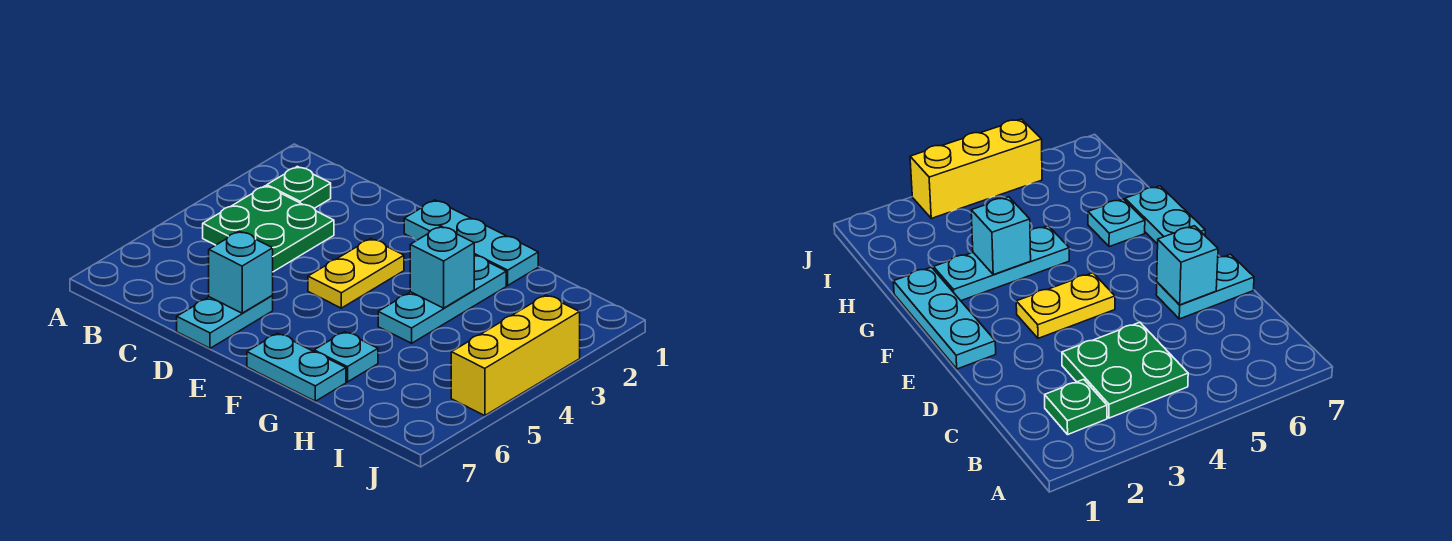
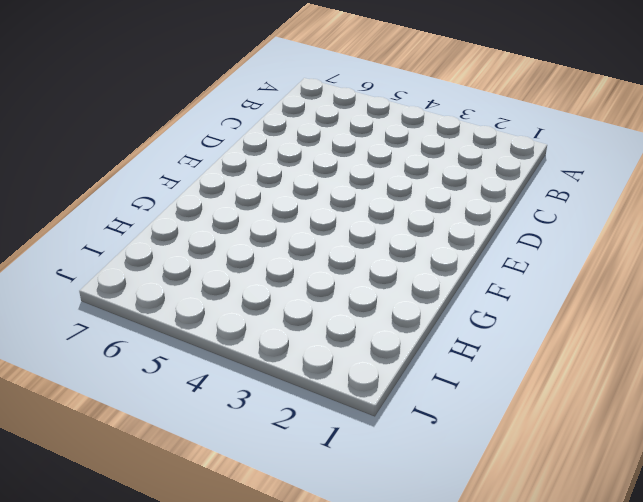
none -> green 1x1 plate [267,166,331,208]
none -> green 2x2 plate [203,186,334,272]

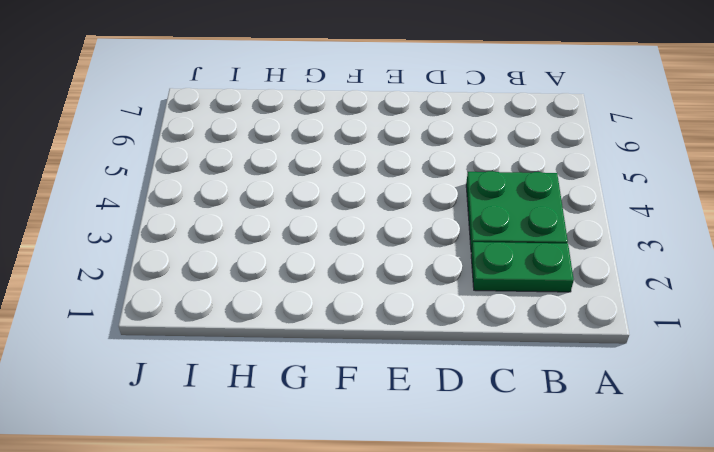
green 1x2 plate [471,242,574,292] -> green 1x1 plate [267,166,331,208]
none -> cyan 1x2 plate [177,295,273,348]
none -> cyan 1x3 plate [404,200,538,285]

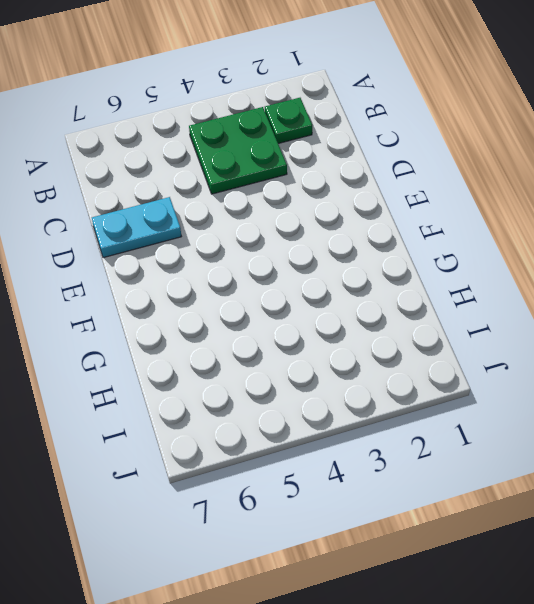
none -> cyan 1x3 plate [404,200,538,285]
none -> yellow 1x2 plate [308,239,404,308]

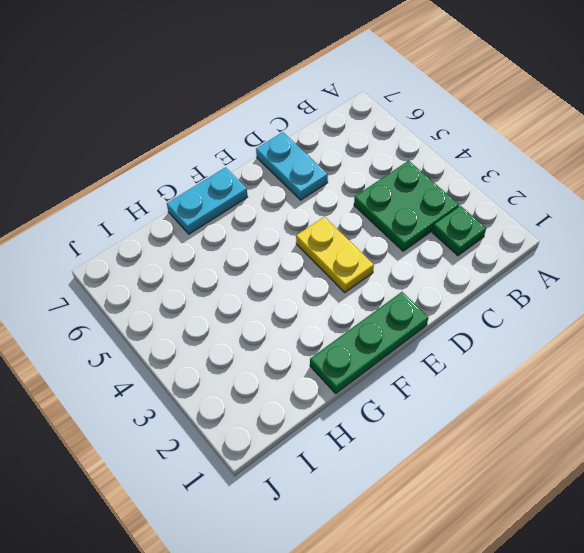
green 1x3 plate [310,292,428,393] -> cyan 1x3 plate [404,200,538,285]
none -> cyan 1x3 plate [378,255,506,343]
none -> cyan 1x1 plate [314,332,378,382]

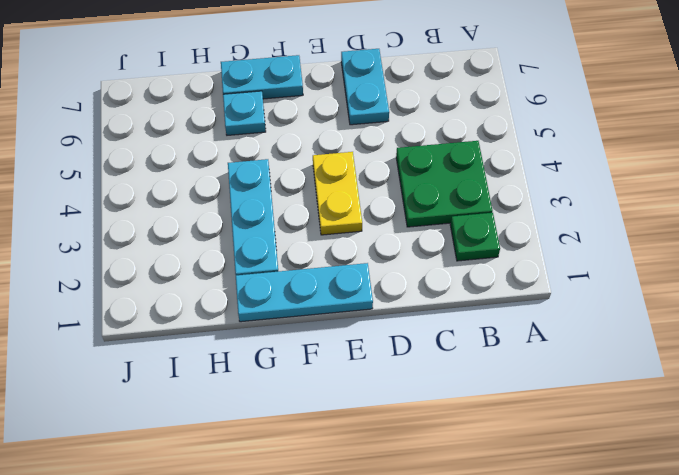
none -> yellow 1x3 brick [451,295,580,416]
none -> cyan 1x1 brick [209,231,273,313]

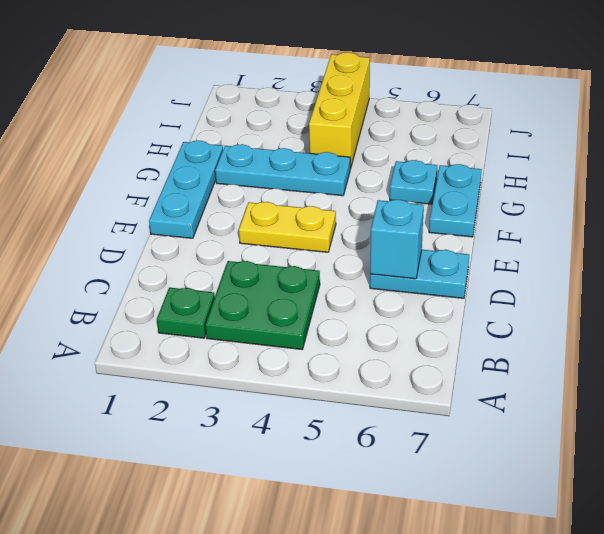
yellow 1x3 brick [309,52,370,169] -> yellow 1x3 brick turned to [451,295,580,416]
none -> cyan 1x1 brick [410,226,474,308]

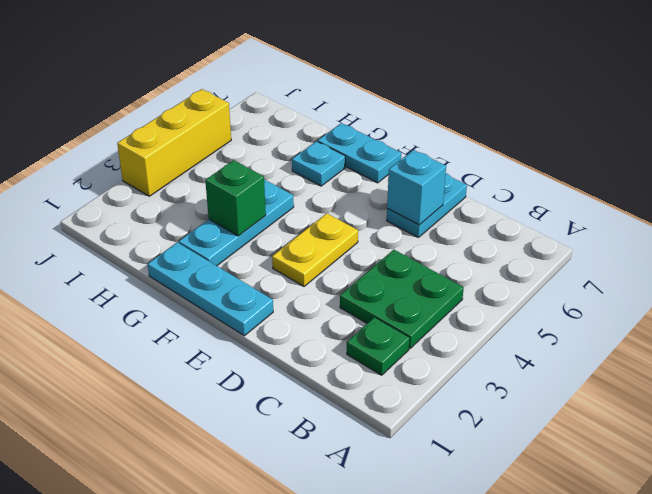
green 1x1 brick [205,160,266,236] -> cyan 1x1 brick [410,226,474,308]

